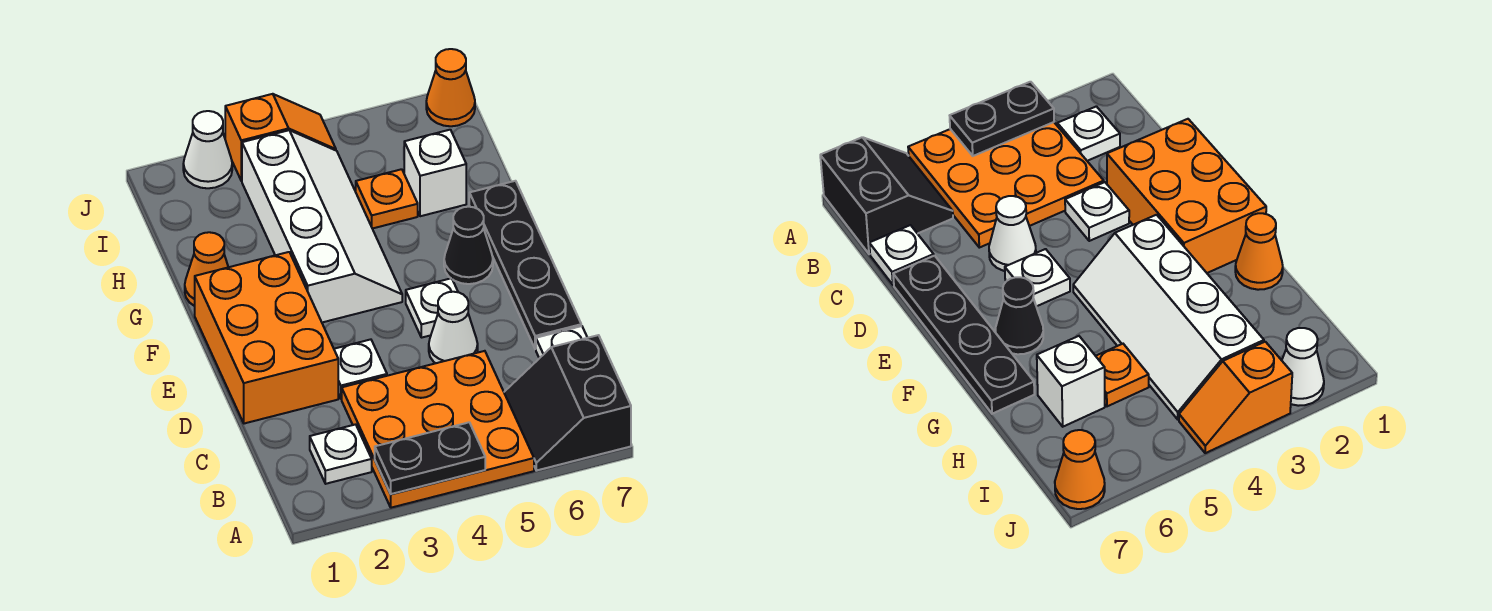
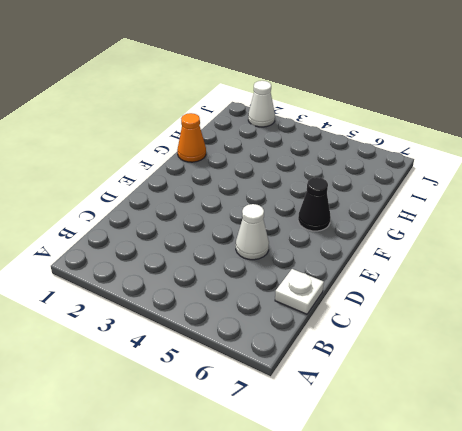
none -> orange 3x3 plate [342,351,534,508]
none -> black 2x2 slope [504,335,631,471]
none -> white 1x1 plate [310,424,372,484]

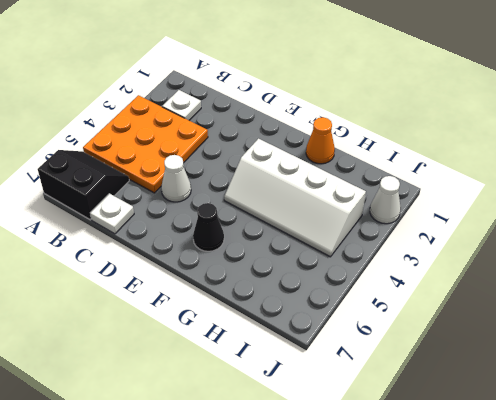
none -> orange 2x3 brick [195,252,338,424]
none -> white 1x1 plate [334,339,387,399]
none -> black 1x4 plate [469,181,581,349]

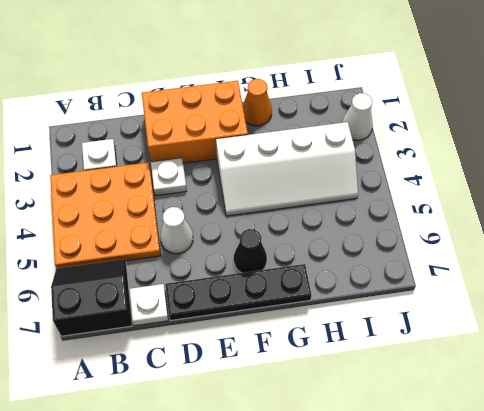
none -> white 1x1 plate [406,278,458,338]
none -> orange 1x1 plate [356,169,418,229]
none -> white 1x1 brick [404,130,466,216]

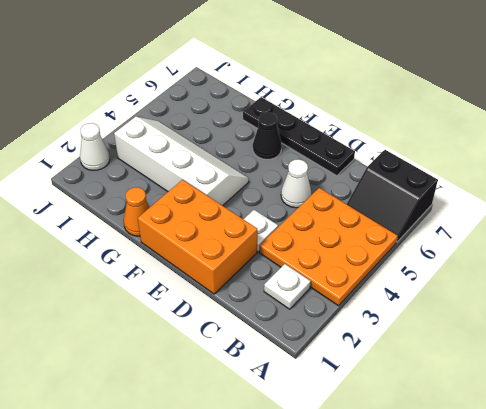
none -> white 1x1 plate [536,326,587,358]
none -> white 1x1 plate [406,278,458,338]
none -> orange 1x1 plate [356,169,418,229]

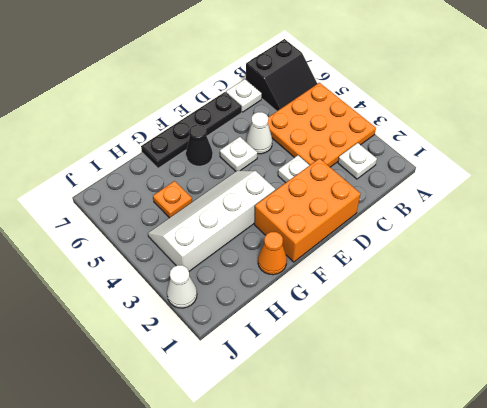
none -> white 1x1 brick [404,130,466,216]
none -> orange 1x2 slope [225,94,336,181]
none -> orange 1x1 cone [426,49,475,126]

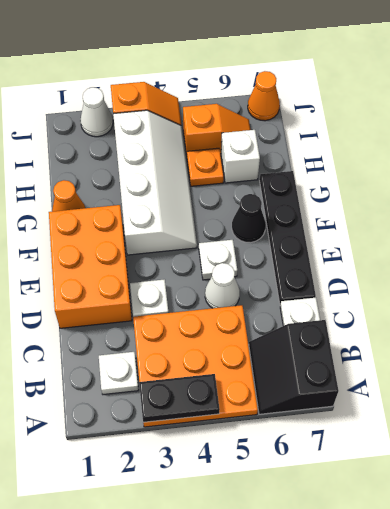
orange 1x2 slope [183,104,251,154] -> none

